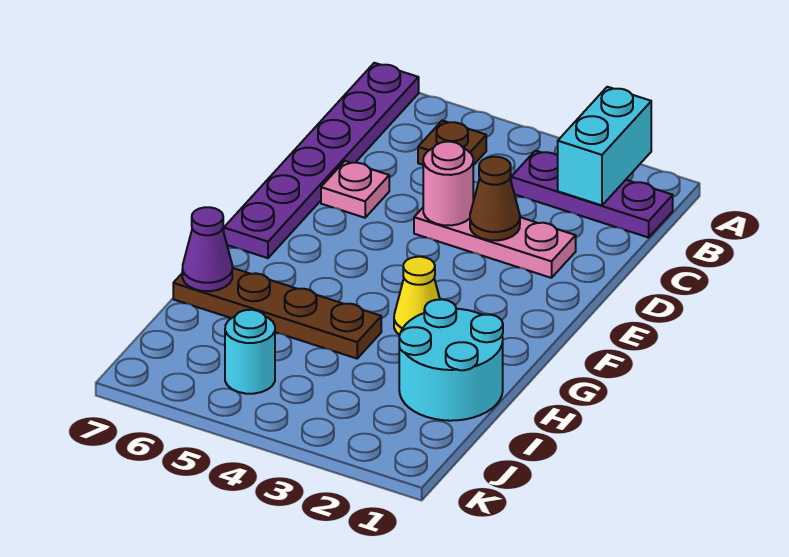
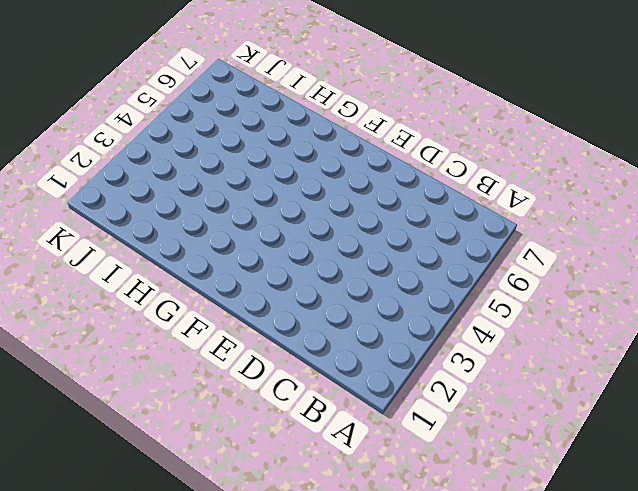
none -> purple 1x6 plate [224,63,419,258]
none -> purple 1x3 plate [511,151,673,237]
none -> brown 1x1 plate [418,121,486,165]

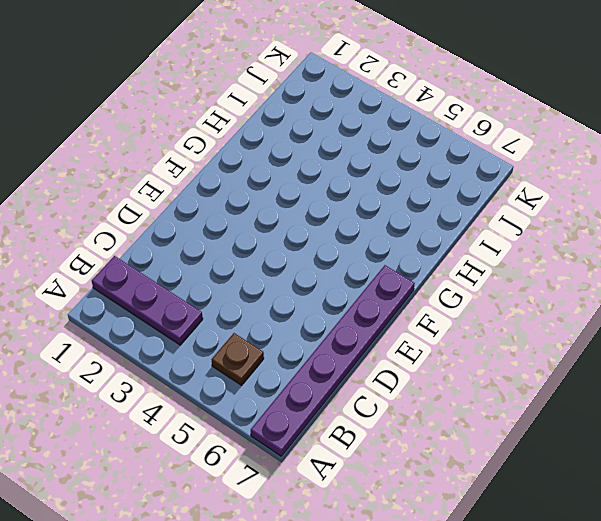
none -> pink 1x3 plate [414,208,576,278]
none -> pink 1x1 plate [321,161,389,218]
none -> yellow 1x1 cone [394,257,440,335]

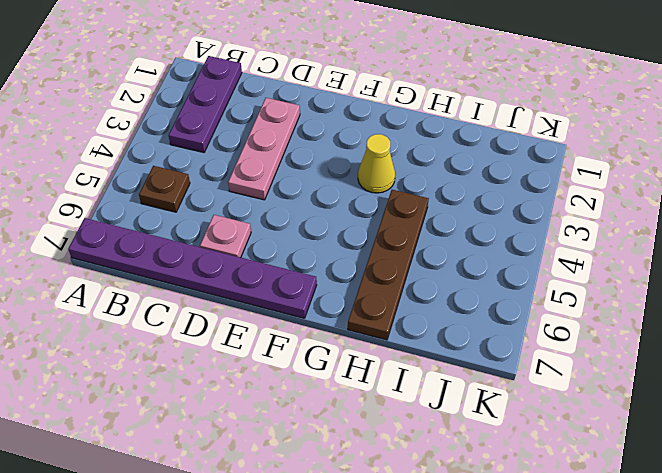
none -> cyan 2x2 round brick [399,299,503,421]
none -> cyan 1x1 round brick [225,310,275,394]
none -> cyan 1x2 brick [558,87,651,205]

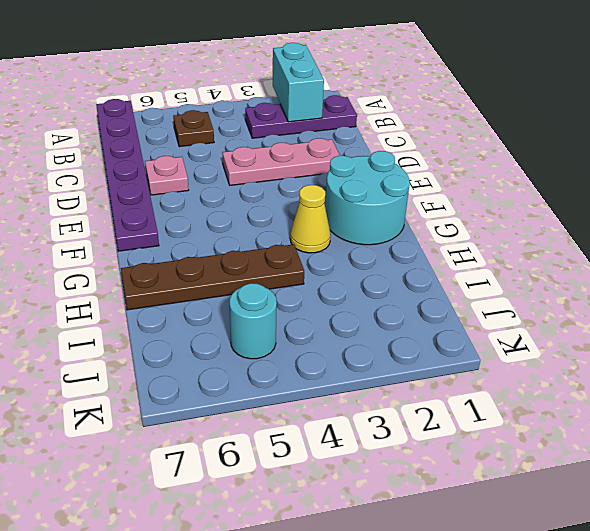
cyan 2x2 round brick [325,151,410,245] -> cyan 2x2 round brick moved to [399,299,503,421]
none -> brown 1x1 cone [470,157,520,240]
none -> pink 1x1 round brick [423,142,473,225]
none -> purple 1x1 cone [182,207,232,291]

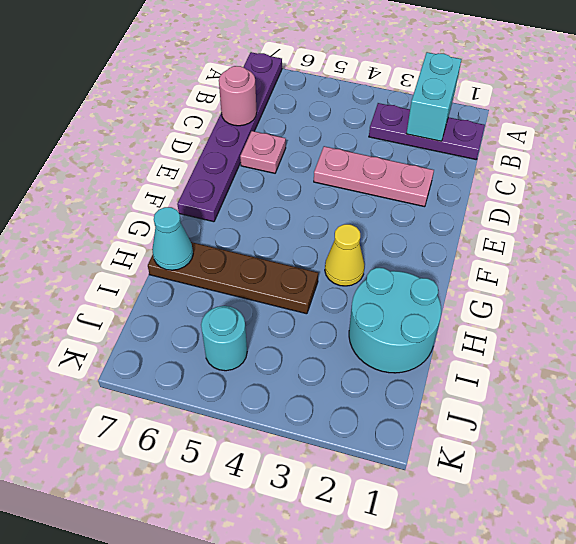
pink 1x1 round brick [219,66,257,126] -> pink 1x1 round brick moved to [423,142,473,225]
cyan 1x1 cone [152,207,193,270] -> purple 1x1 cone [182,207,232,291]
none -> brown 1x1 plate [418,121,486,165]
none -> brown 1x1 cone [470,157,520,240]

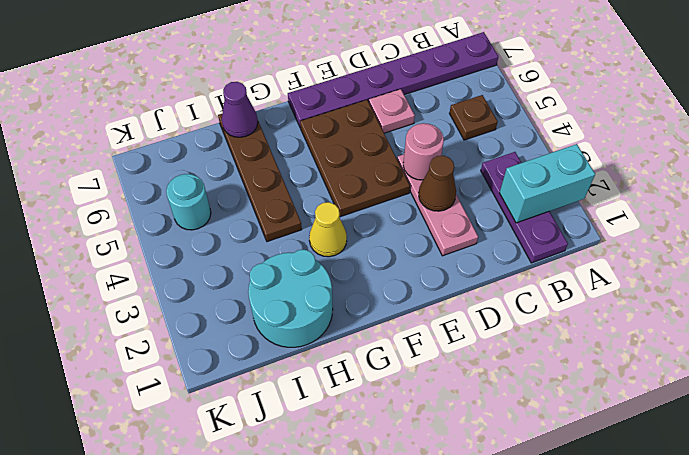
brown 2x3 plate [300,100,410,217] -> none

